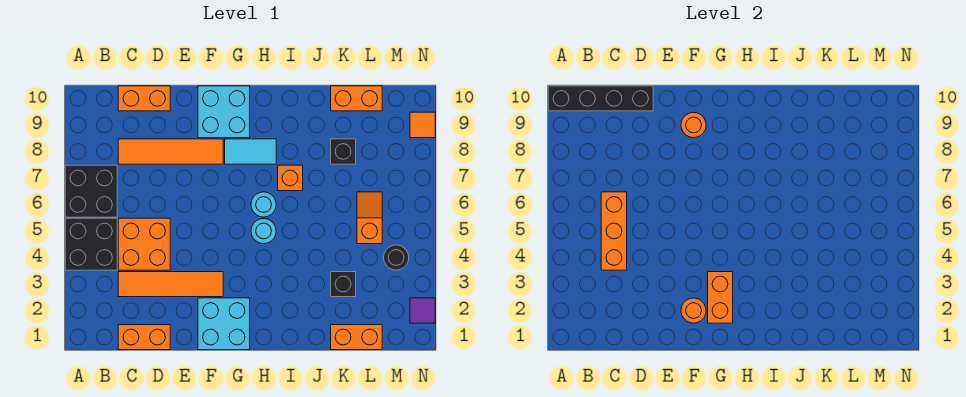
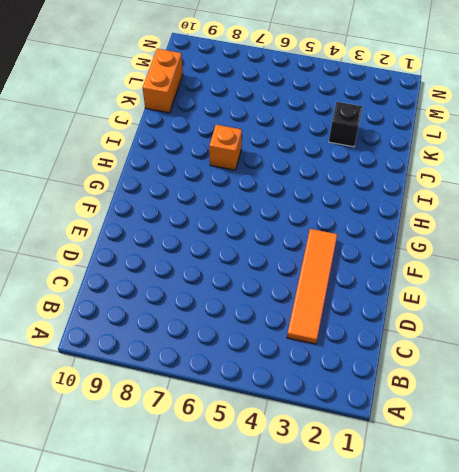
none -> black 2x2 brick [65,218,117,270]
none -> black 2x2 brick [65,165,117,217]
none -> orange 1x2 brick [118,325,170,350]

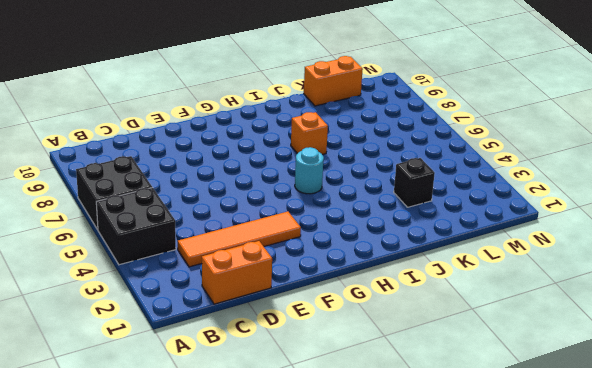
none -> orange 2x2 brick [118,218,170,270]
none -> orange 1x4 tile [118,139,223,164]
none -> orange 1x2 brick [118,86,170,111]

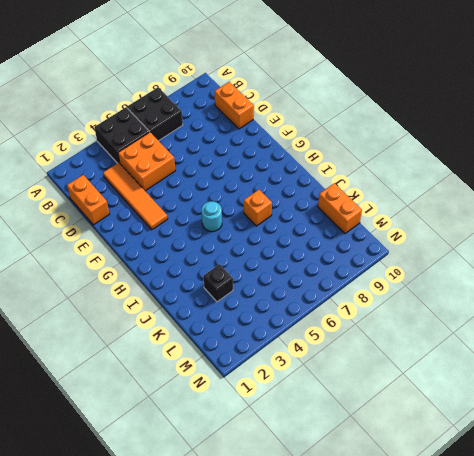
none -> orange 1x4 tile [118,139,223,164]
none -> cyan 2x2 brick [198,298,250,350]
none -> cyan 2x2 brick [198,86,250,138]

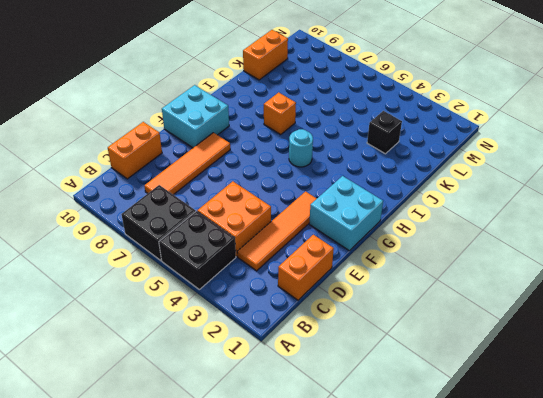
none -> cyan 1x2 tile [225,139,276,164]
none -> cyan 1x1 round brick [251,192,276,217]
none -> orange 1x2 brick [331,325,382,350]

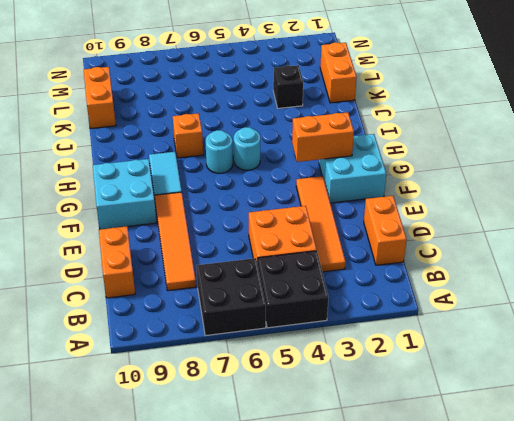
none -> black 1x1 brick [331,139,356,164]
none -> orange 1x2 slope [357,192,382,244]
none -> black 1x1 round brick [384,245,409,270]

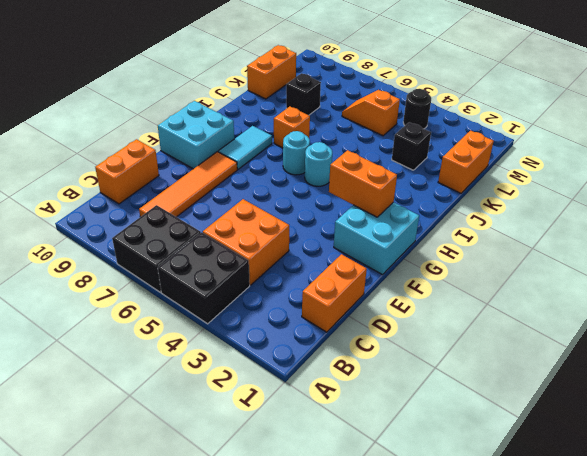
none -> orange 1x4 tile [118,272,223,297]
none -> purple 1x1 tile [410,298,435,323]
none -> orange 1x1 tile [410,112,435,138]

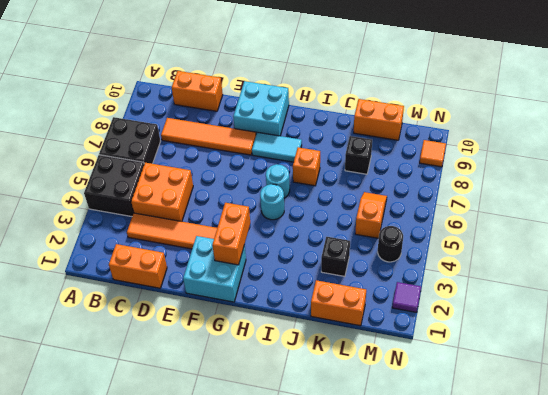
none -> black 1x4 brick [548,86,653,111]
none -> orange 1x3 brick [601,192,627,270]
none -> orange 1x1 round brick [681,298,706,323]

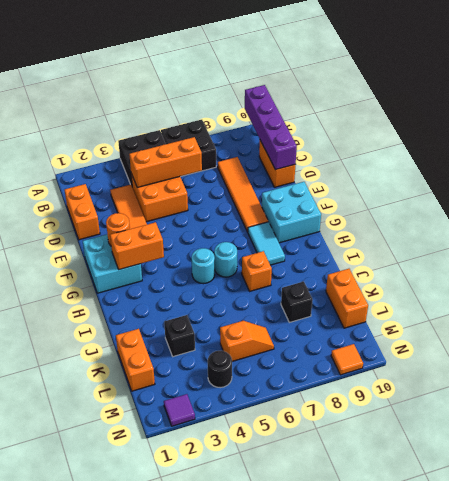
purple 1x4 brick [245,85,297,170] -> black 1x4 brick [548,86,653,111]
none -> orange 1x1 round brick [681,112,706,138]

